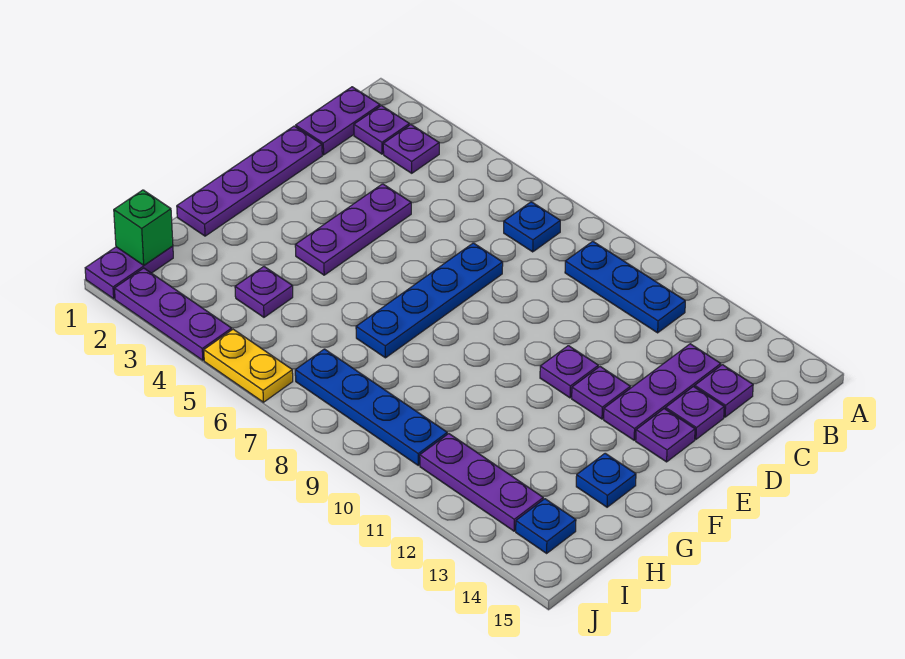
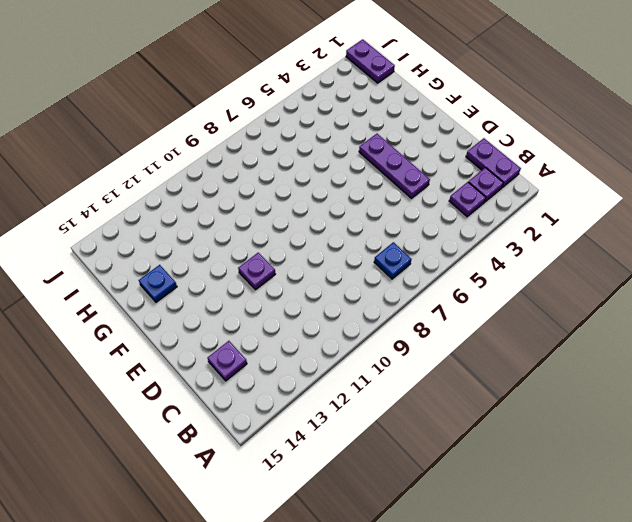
none -> blue 1x3 plate [565,241,685,333]
none -> purple 1x3 plate [604,344,721,440]
none -> purple 1x4 plate [177,126,322,236]

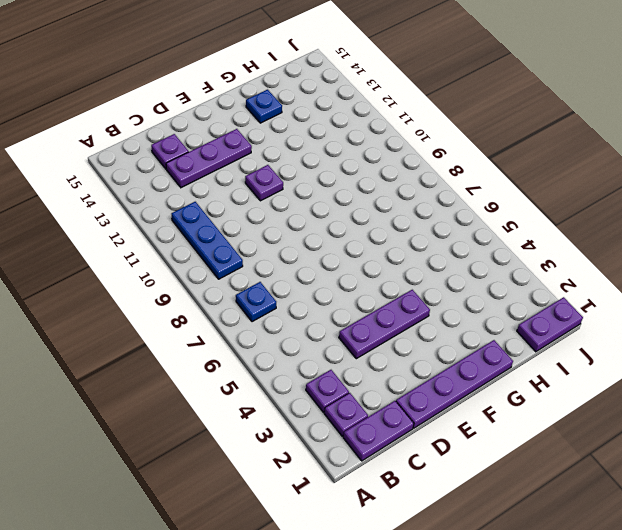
none -> blue 1x4 plate [356,243,503,358]
none -> purple 1x1 plate [666,387,724,439]
none -> purple 1x1 plate [572,367,630,419]

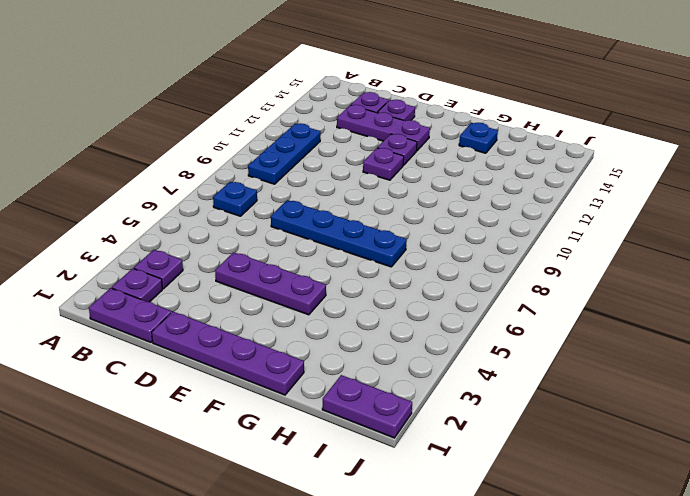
none -> purple 1x1 plate [636,409,695,462]
none -> purple 1x1 plate [235,267,293,317]
none -> blue 1x4 plate [295,349,447,465]

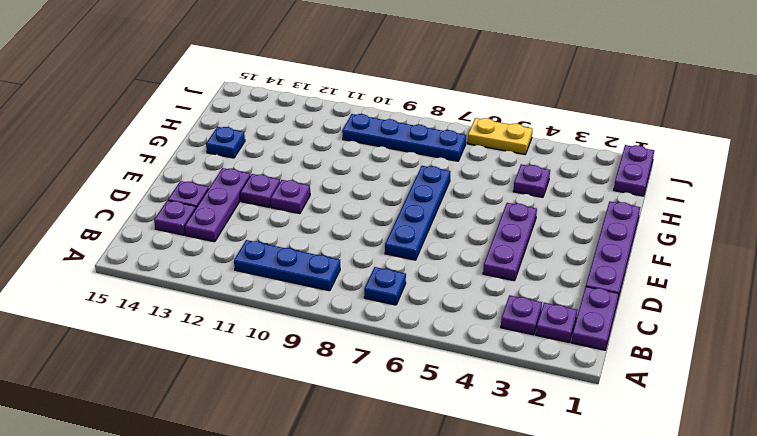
none -> purple 1x1 plate [636,409,695,462]
none -> purple 1x3 plate [420,434,543,531]
none -> blue 1x1 plate [516,499,576,553]

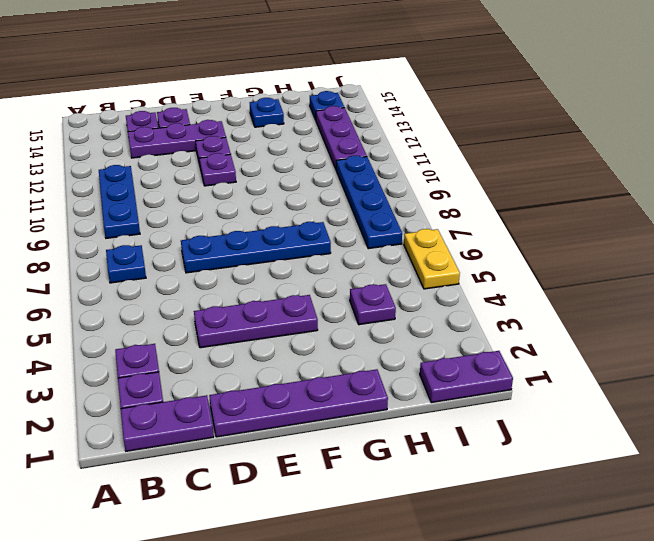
none -> purple 1x1 plate [636,409,695,462]
none -> purple 1x3 plate [114,268,232,360]
none -> green 1x1 brick [114,190,173,265]

